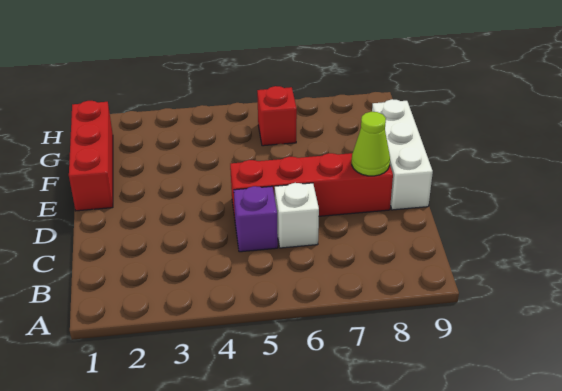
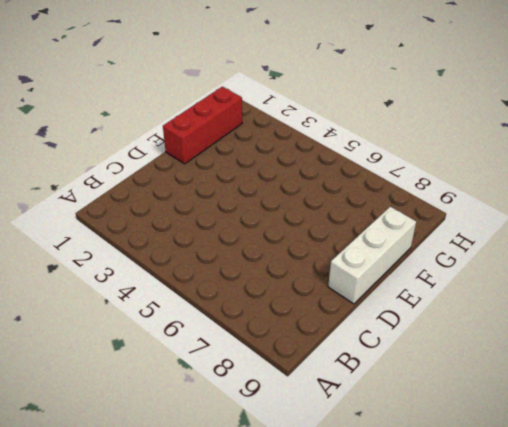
none -> purple 1x1 brick [234,186,278,252]
none -> white 1x1 brick [275,183,319,248]

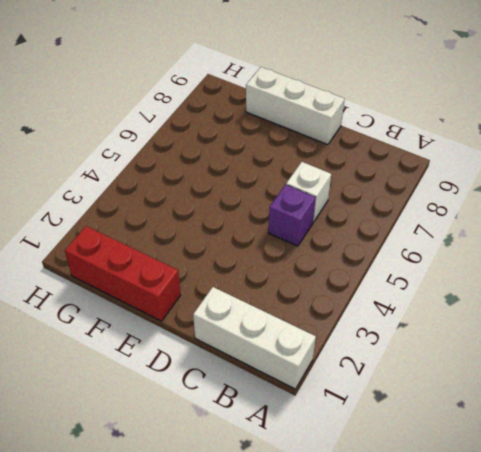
white 1x3 brick [193,287,316,389] -> none
none -> red 1x4 brick [230,153,393,218]
none -> red 1x1 brick [257,86,297,146]

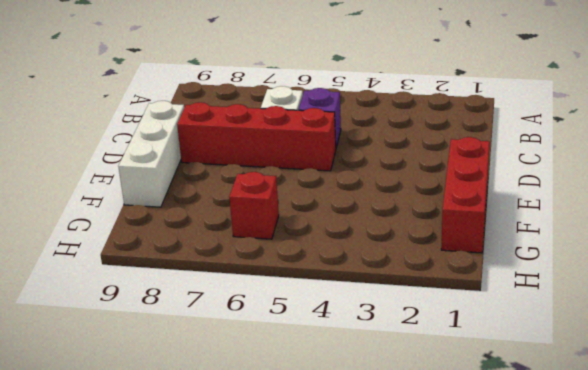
none -> lime 1x1 cone [352,112,390,176]

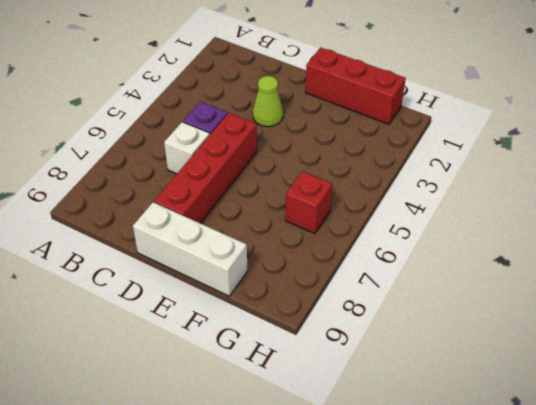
lime 1x1 cone [253,76,283,127] -> lime 1x1 cone moved to [352,112,390,176]

